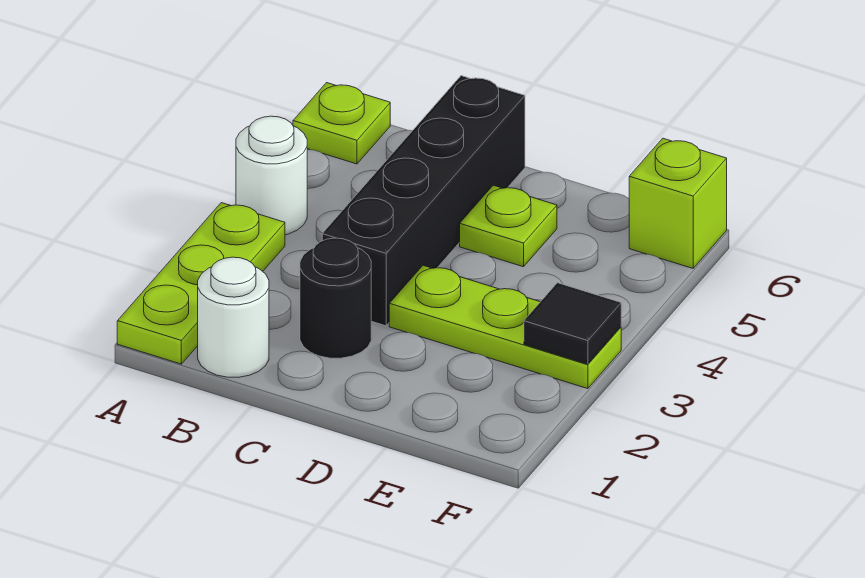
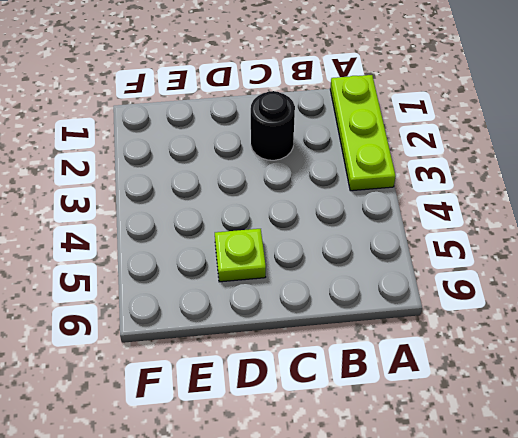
none -> white 1x1 round brick [236,116,307,235]
none -> lime 1x1 plate [293,83,390,164]

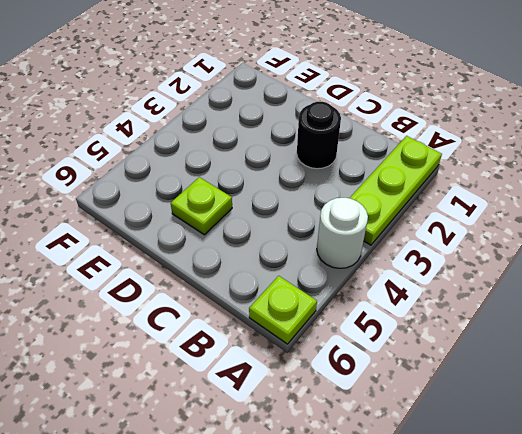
none -> white 1x1 round brick [198,257,269,377]
none -> black 1x4 brick [322,76,525,326]

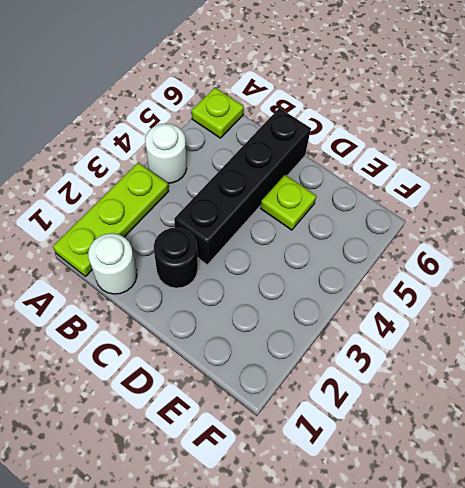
none -> lime 1x3 plate [389,265,621,389]
none -> lime 1x1 brick [629,138,727,268]

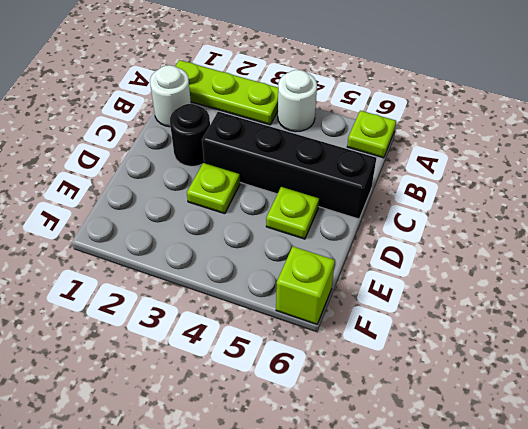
lime 1x1 plate [187,163,240,214] -> lime 1x3 plate [389,265,621,389]
none -> black 1x1 tile [524,283,621,364]

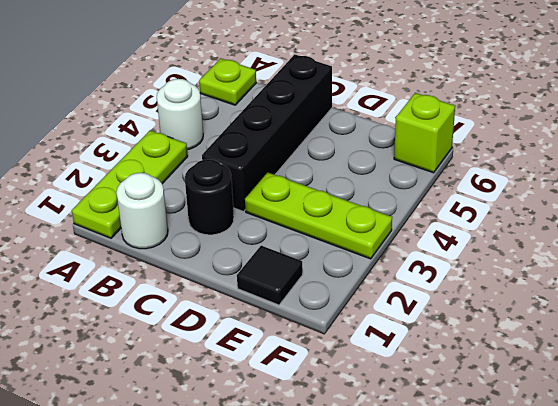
black 1x1 tile [237,246,303,305] -> black 1x1 tile moved to [524,283,621,364]
none -> lime 1x1 plate [460,185,557,267]

